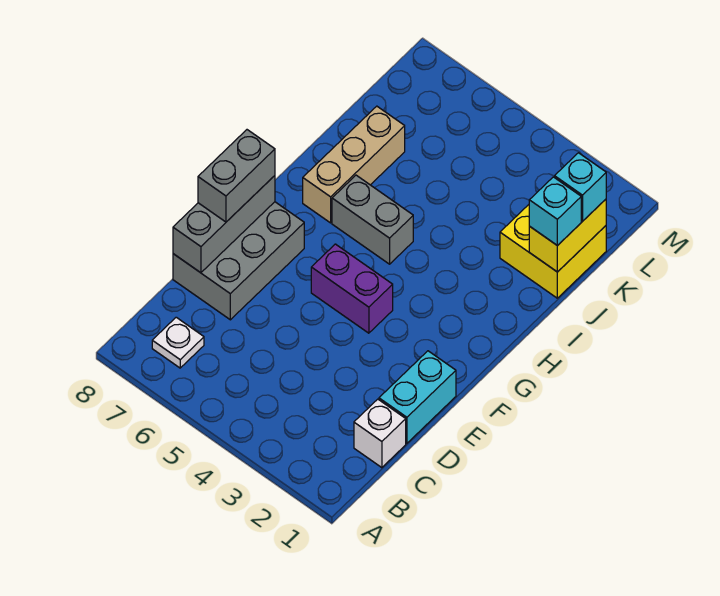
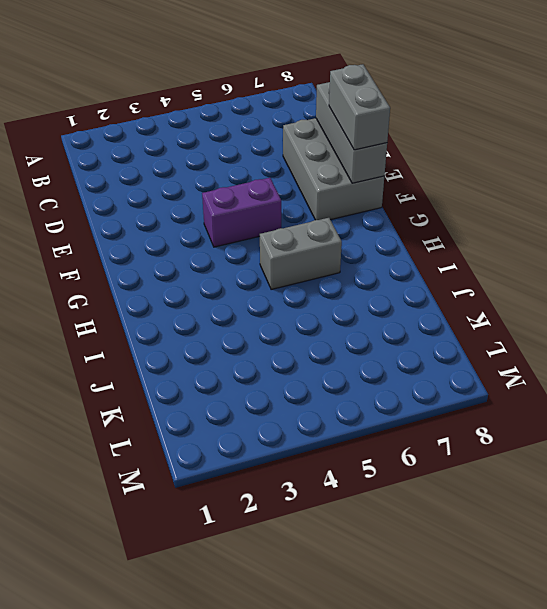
none -> white 1x1 plate [152,317,204,368]
none -> white 1x1 brick [354,399,406,468]
none -> cyan 1x2 brick [379,351,456,443]

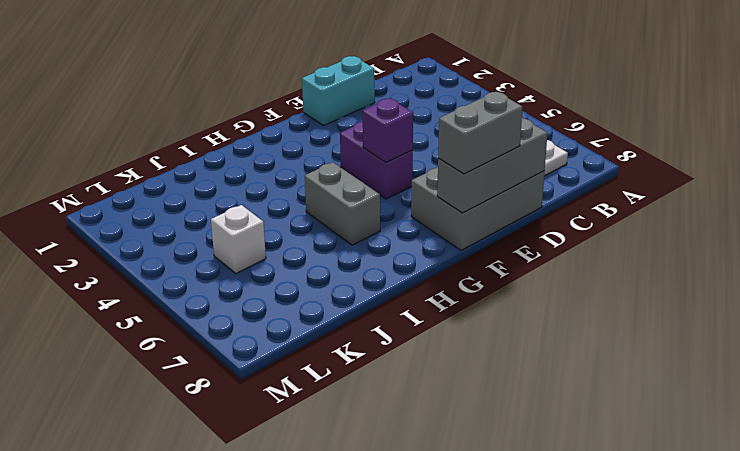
purple 1x1 brick [363,98,413,163] -> none
white 1x1 brick [211,205,266,273] -> white 1x1 brick moved to [354,399,406,468]
none -> tan 1x3 brick [303,106,405,223]
none -> yellow 2x2 brick [500,205,606,298]
none -> yellow 1x2 brick [529,199,606,272]

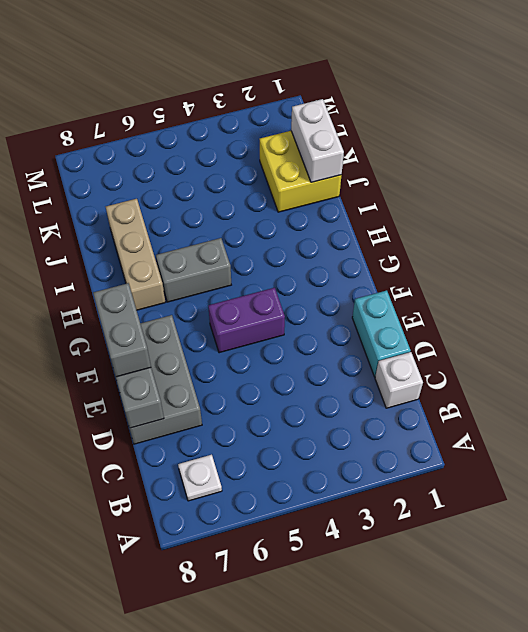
white 1x2 brick [291,99,344,182] -> yellow 1x2 brick [529,199,606,272]
none -> cyan 1x1 brick [529,177,581,246]
none -> cyan 1x1 brick [555,153,606,221]

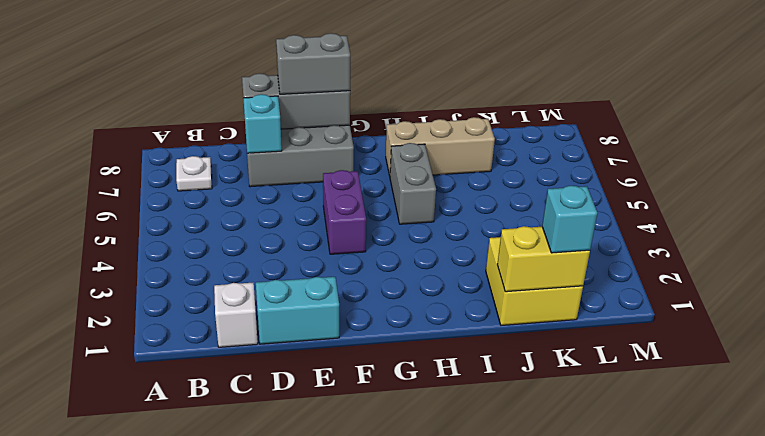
cyan 1x1 brick [243,94,282,153] -> cyan 1x1 brick moved to [529,177,581,246]

